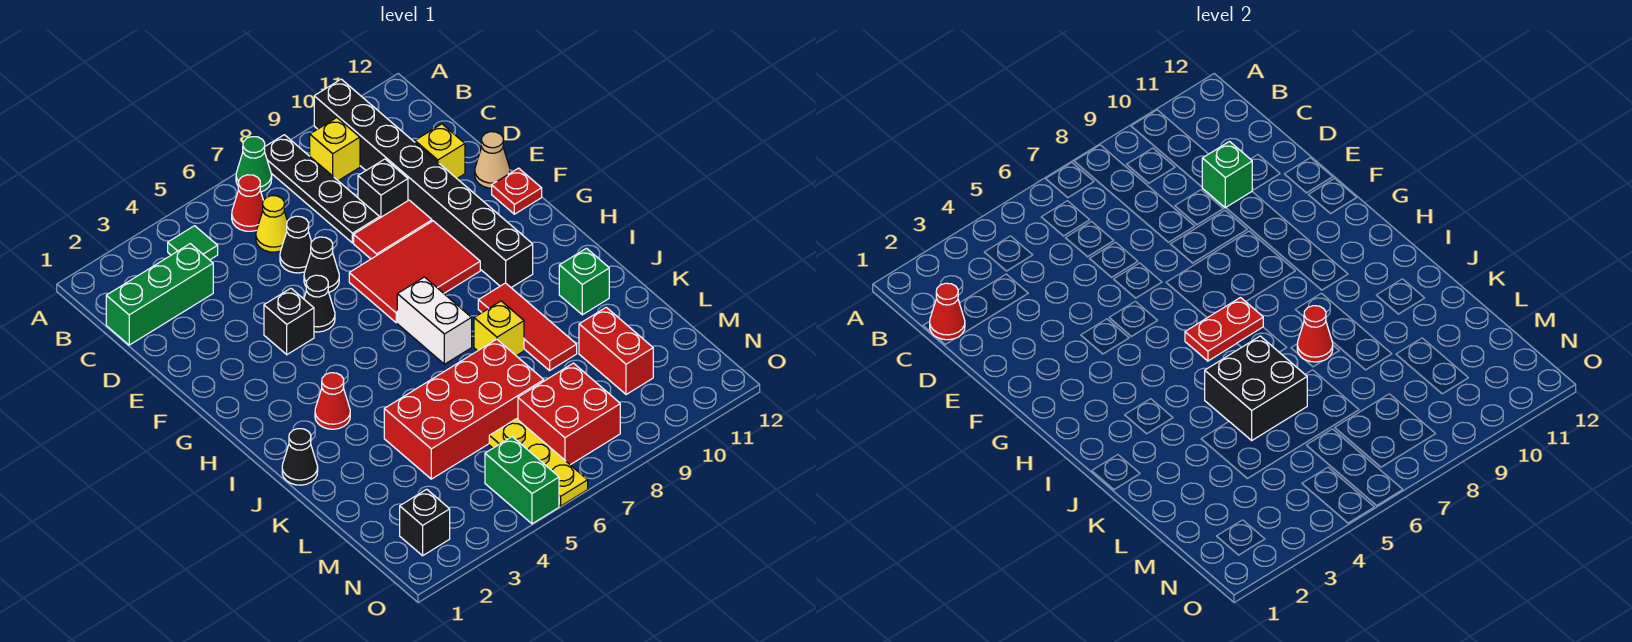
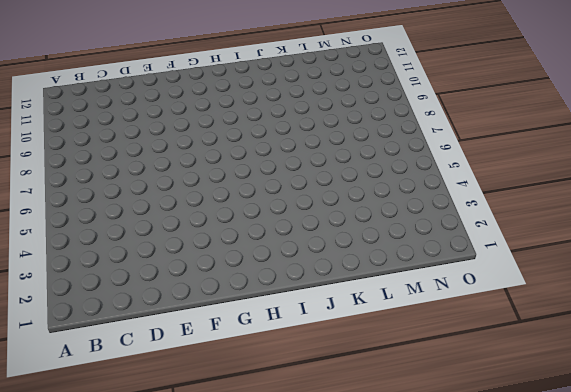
none -> green 1x1 cone [236,137,272,192]
none -> black 1x4 plate [265,135,380,243]
none -> black 1x8 brick [314,79,533,287]
none -> green 1x1 tile [168,226,218,260]

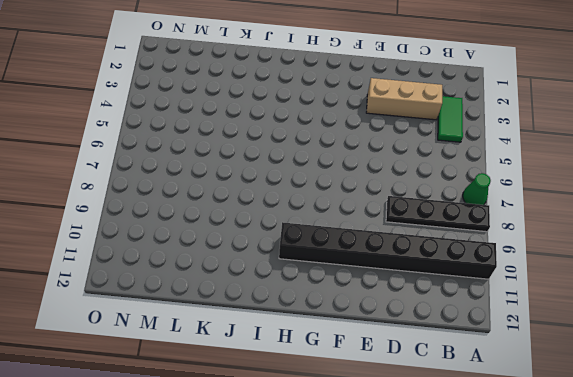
green 1x2 tile [438,96,463,142] -> green 1x1 tile [168,226,218,260]
tan 1x3 brick [366,78,442,120] -> green 1x3 brick [106,244,213,345]
none -> red 1x1 cone [232,175,263,231]
none -> yellow 1x1 brick [310,118,360,181]
none -> yellow 1x1 cone [256,196,287,252]
none -> black 1x1 cone [280,216,311,273]

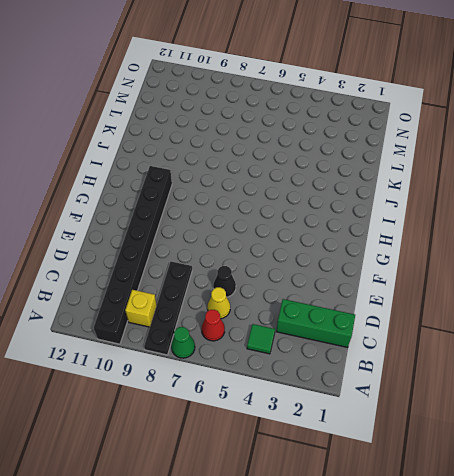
none -> black 1x1 brick [358,159,408,218]
none -> yellow 1x1 brick [415,124,465,178]
none -> black 1x1 cone [304,237,339,292]
none -> red 1x2 tile [354,200,432,259]

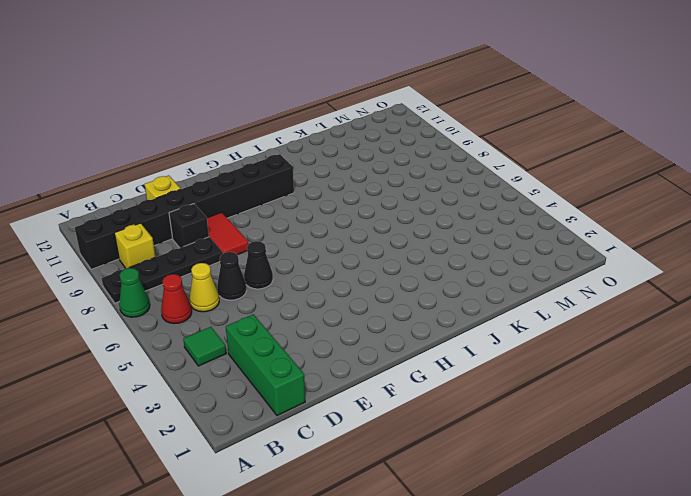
none -> tan 1x1 cone [475,132,510,188]
none -> black 1x1 brick [264,288,314,355]
none -> black 1x1 cone [304,275,335,332]
none -> red 2x3 tile [349,221,480,323]

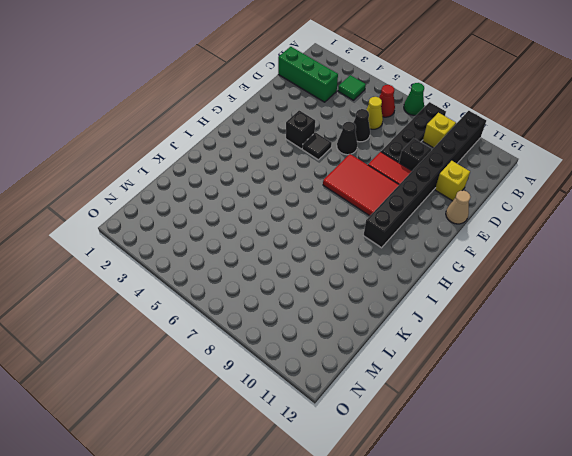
black 1x1 tile [302,132,332,160] -> black 1x1 cone [304,275,335,332]
none -> red 1x1 plate [492,168,542,214]
none -> white 1x2 brick [397,277,472,364]
none -> red 1x1 cone [315,373,350,429]
none -> red 1x3 tile [478,283,577,371]

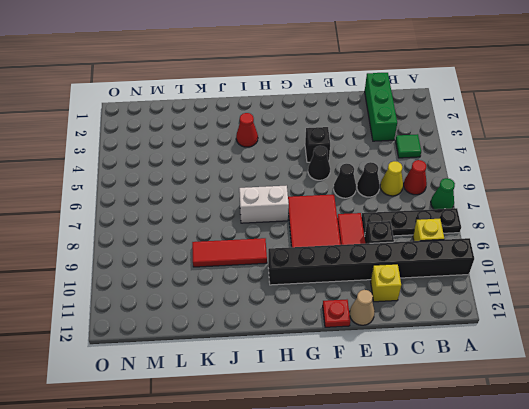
none -> black 1x1 cone [282,429,318,485]
none -> yellow 1x1 brick [474,301,524,356]
none -> green 1x1 brick [559,248,609,315]
none -> red 2x4 brick [384,339,544,479]

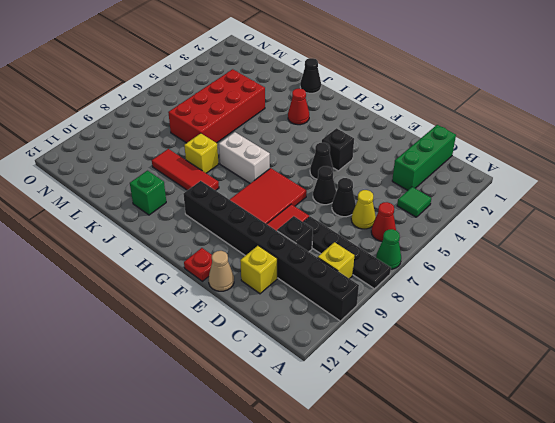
none -> red 1x2 brick [579,307,653,395]
none -> yellow 1x3 plate [489,419,588,506]
none -> red 2x2 brick [518,363,620,465]
none -> black 1x1 brick [400,489,450,556]

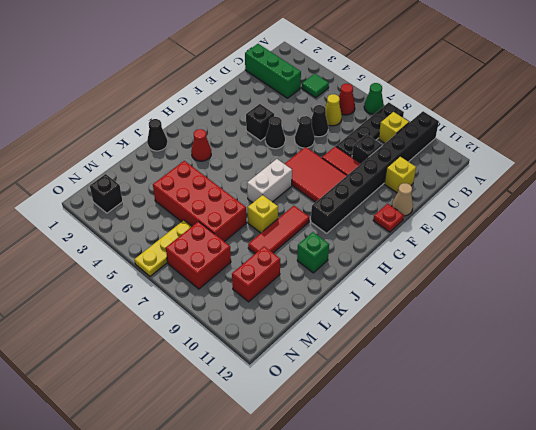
none -> green 1x2 brick [485,437,559,524]
none -> red 1x1 cone [930,283,965,340]
none -> green 1x1 brick [1202,142,1252,208]
none -> red 1x2 plate [1185,298,1263,361]

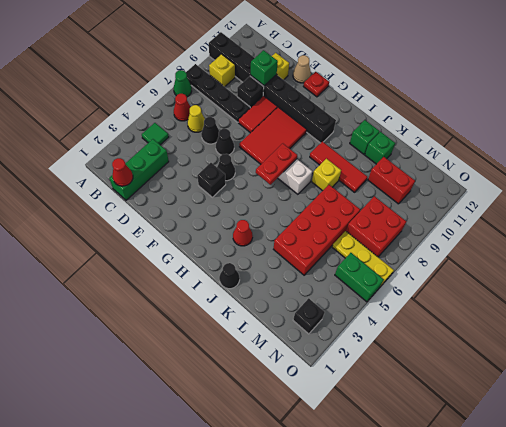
green 1x1 brick [365,132,395,164] -> none
none -> black 2x2 brick [1205,336,1307,440]
none -> red 1x1 cone [1297,306,1333,362]

